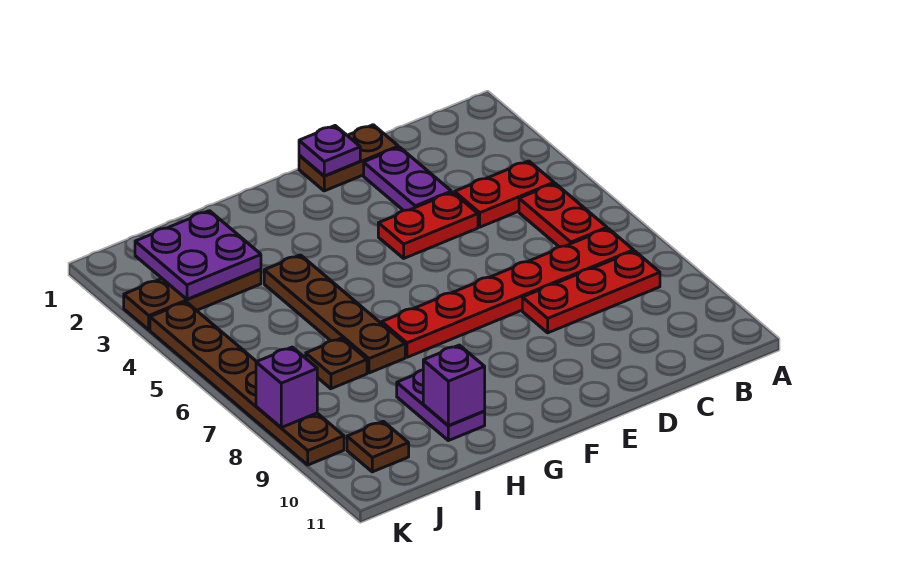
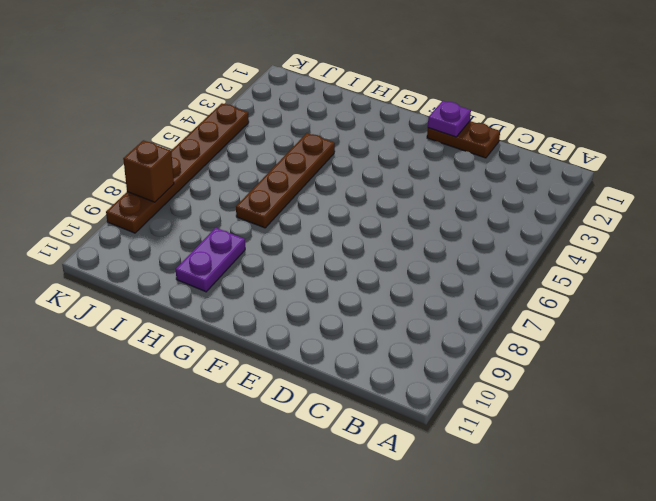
brown 1x1 brick [123,140,174,202] -> purple 1x1 brick [256,347,317,428]
none -> red 1x2 plate [455,161,554,227]
none -> red 1x2 plate [519,183,607,247]
none -> red 1x6 plate [382,229,634,357]

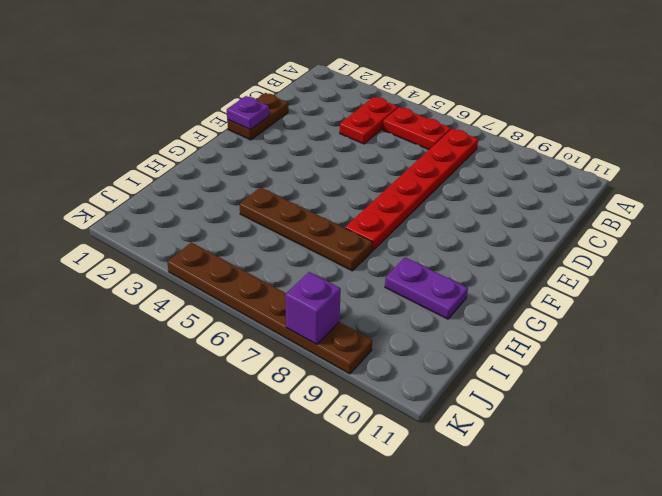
none -> red 1x3 plate [522,251,660,333]
none -> purple 1x2 plate [364,147,451,211]
none -> red 1x2 plate [378,192,478,258]

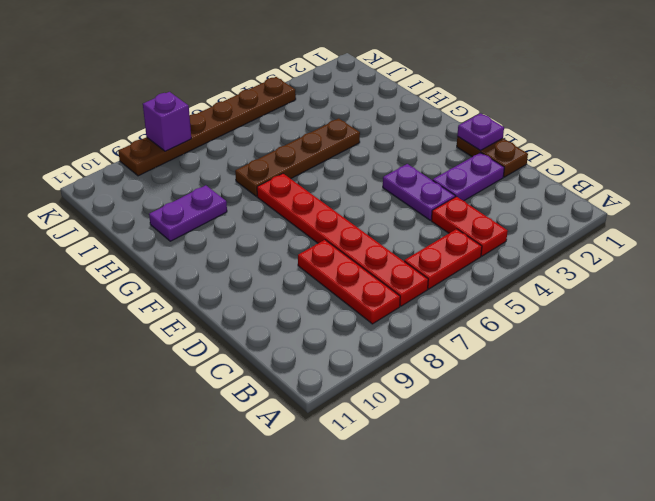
purple 1x2 plate [383,164,455,220] -> red 1x2 plate [378,192,478,258]
none -> brown 1x3 plate [124,269,261,330]
none -> brown 1x1 plate [306,338,367,389]
none -> brown 1x1 plate [347,421,409,472]

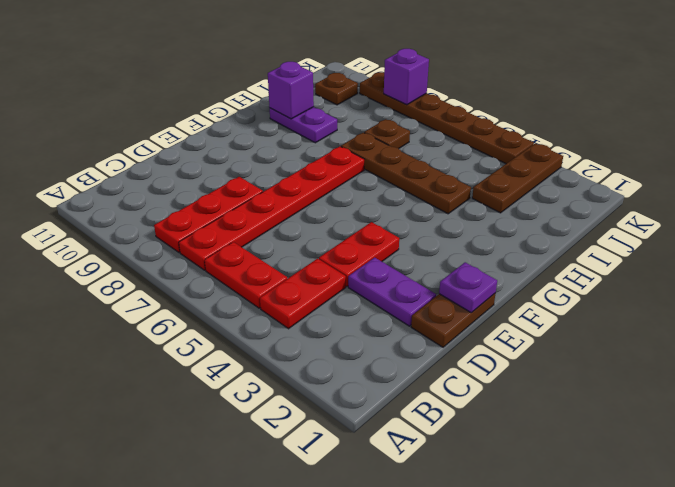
none -> purple 2x2 plate [135,211,261,299]

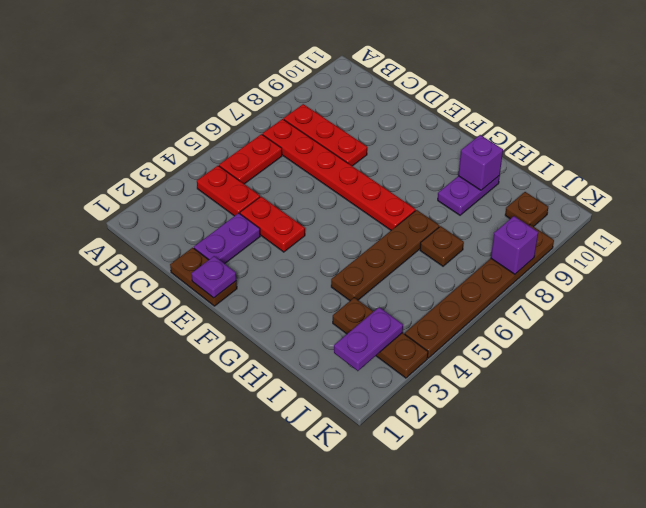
purple 1x2 plate [334,307,403,371] -> purple 2x2 plate [135,211,261,299]

